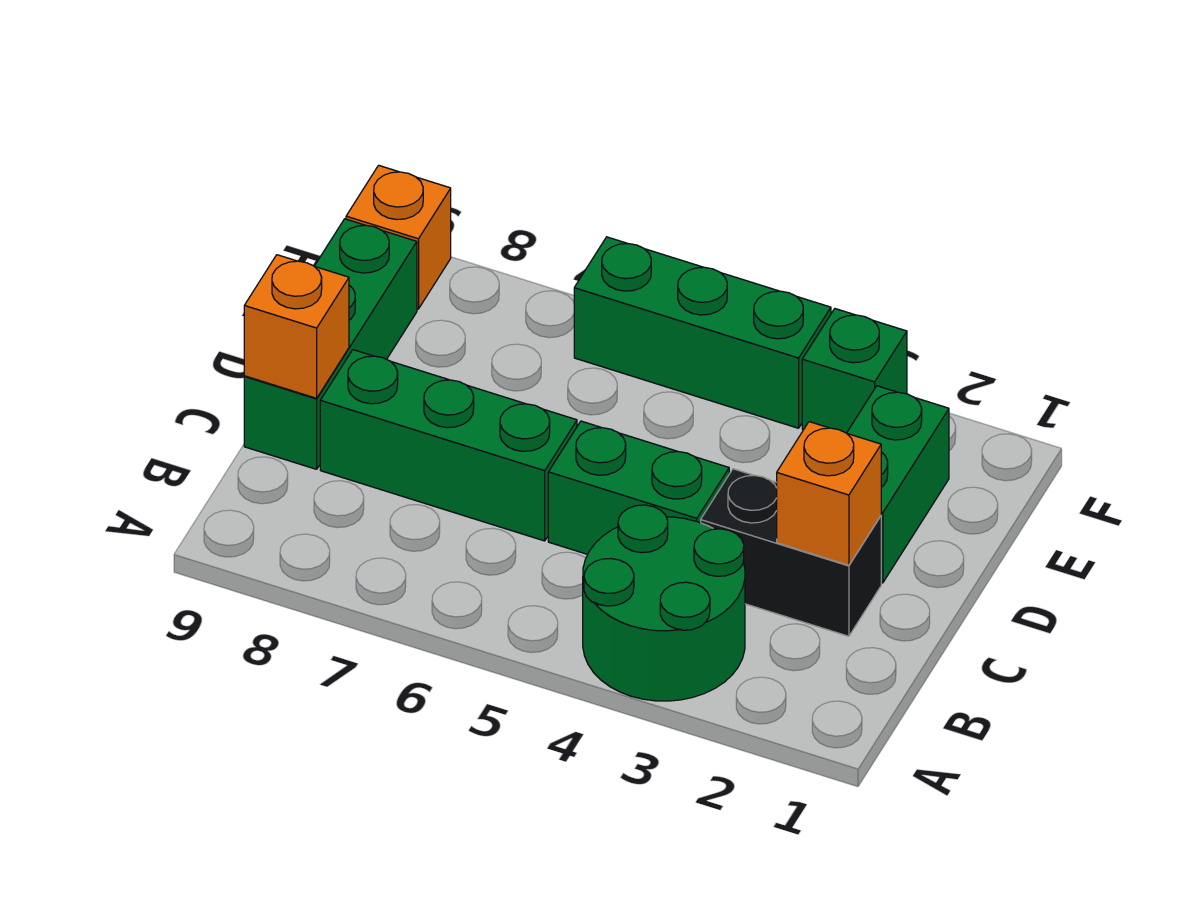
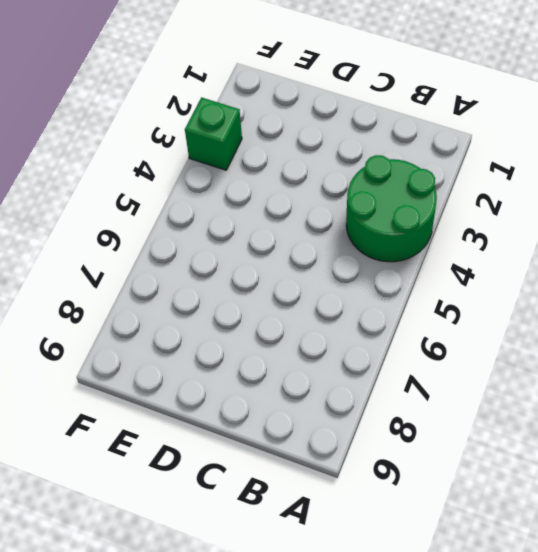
none -> black 1x2 brick [701,469,881,636]
none -> green 1x2 brick [548,421,729,554]

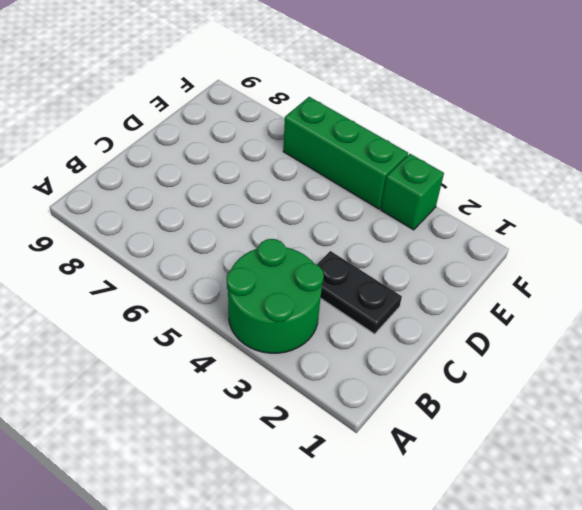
black 1x2 plate [317,251,402,334] -> black 1x2 brick [701,469,881,636]
none -> green 1x2 brick [548,421,729,554]
none -> green 1x3 brick [320,350,577,541]

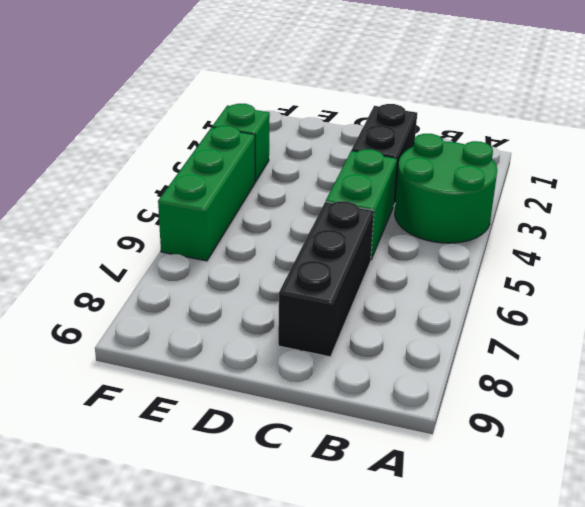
black 1x3 brick [278,201,374,357] -> green 1x3 brick [320,350,577,541]
none -> green 1x3 brick [244,219,417,469]
none -> green 1x2 brick [847,386,949,583]

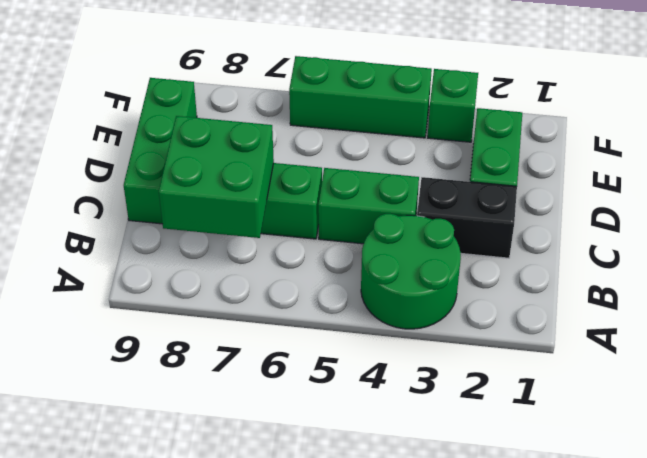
green 2x2 brick [159,116,274,238] -> none
none -> orange 1x1 brick [346,165,451,309]
none -> orange 1x1 brick [777,422,881,565]

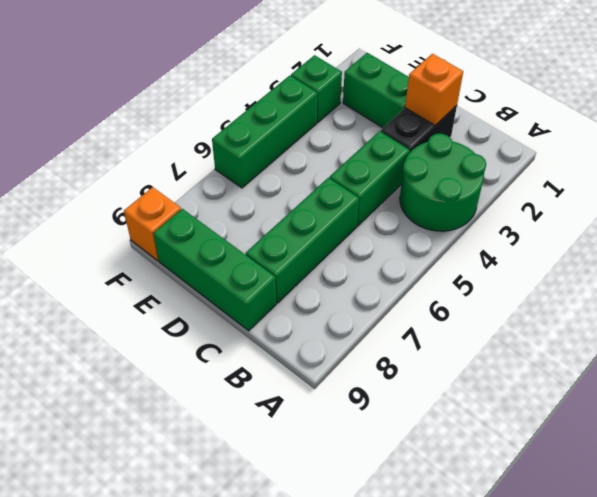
none -> orange 1x1 brick [244,255,349,398]

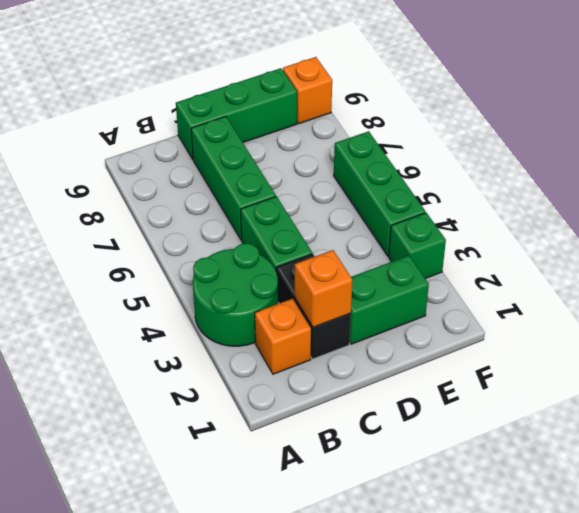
orange 1x1 brick [255,299,311,374] -> orange 1x1 brick moved to [244,255,349,398]

